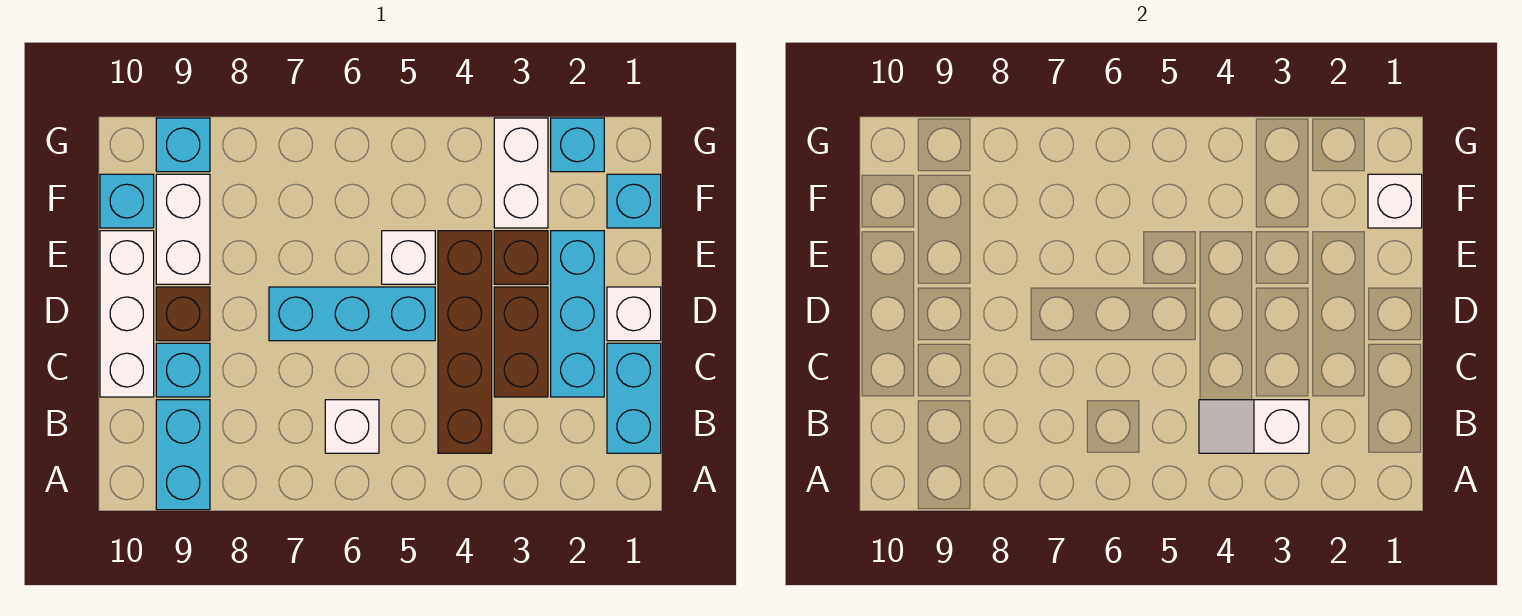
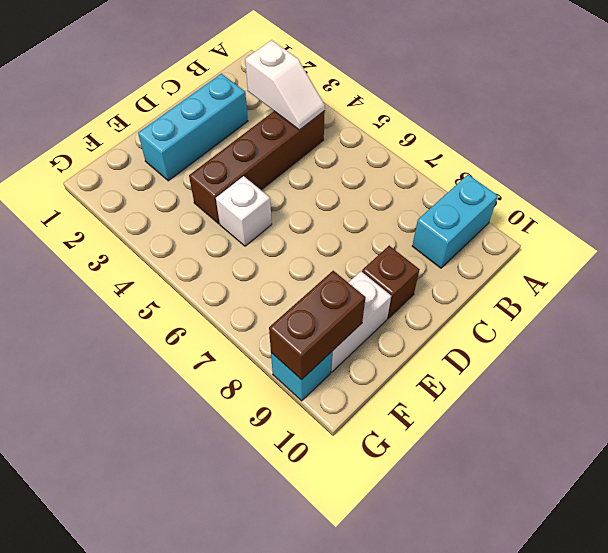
brown 1x2 brick [269,271,366,380] -> brown 1x2 brick moved to [494,287,548,397]
none -> cyan 1x2 brick [607,343,661,453]
none -> white 1x1 brick [325,400,379,453]
none -> cyan 1x1 brick [156,343,210,397]

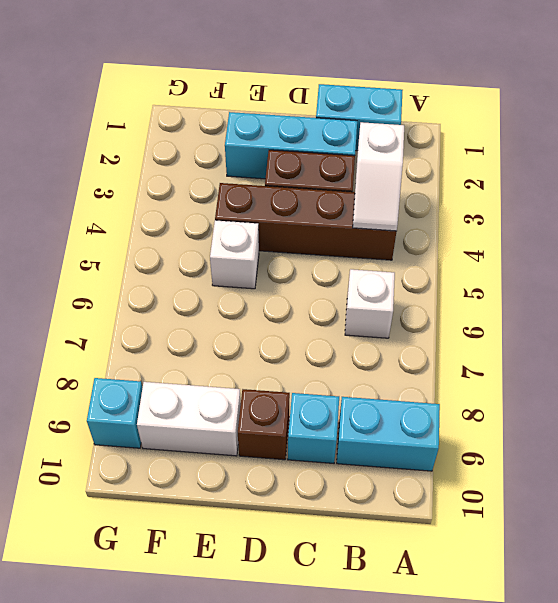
none -> white 1x3 brick [100,231,154,397]
none -> white 1x1 brick [607,287,661,341]
none -> cyan 1x3 brick [269,287,435,341]

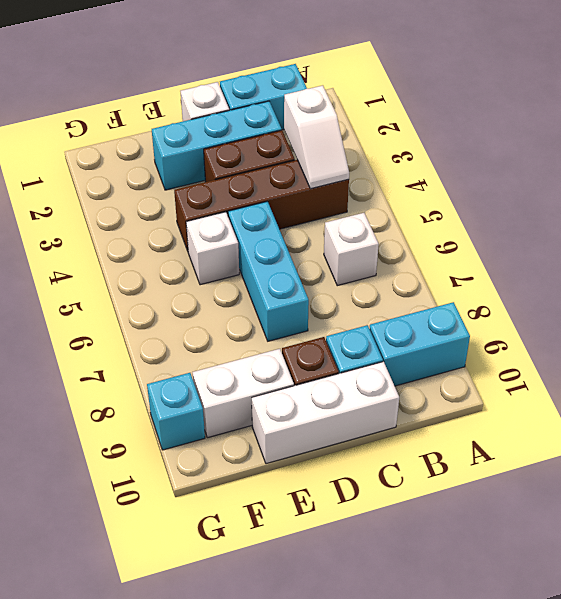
none -> brown 1x1 brick [494,231,548,284]
none -> cyan 1x1 brick [607,174,661,228]
none -> white 1x2 brick [494,118,548,228]

